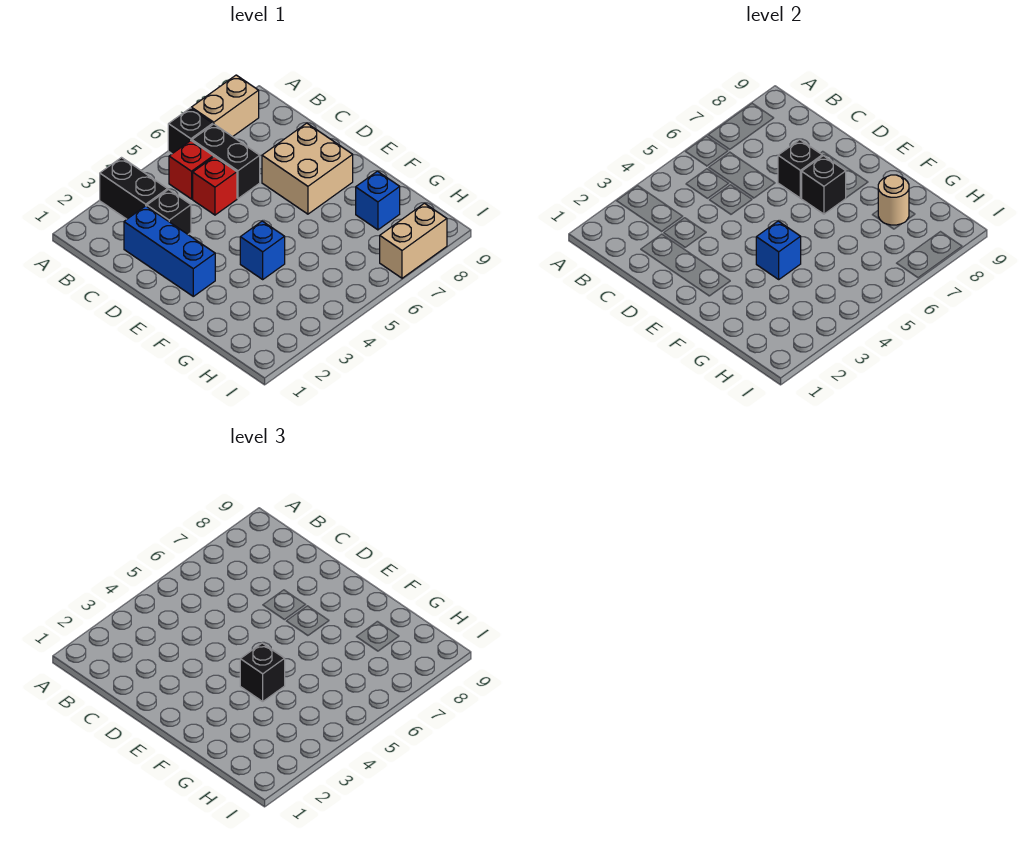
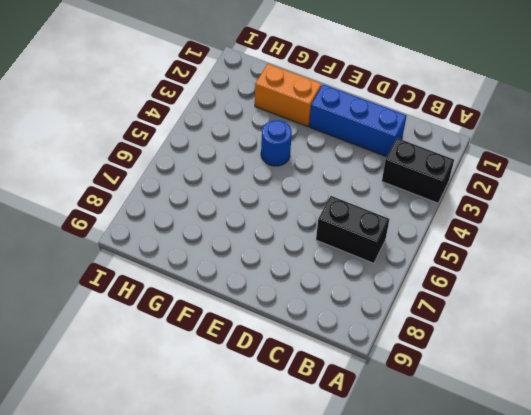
orange 1x2 brick [255,64,322,126] -> none
blue 1x1 round brick [261,120,292,166] -> blue 1x1 brick [240,221,285,279]
none -> black 1x1 brick [168,108,213,154]
none -> tan 1x2 brick [191,75,259,137]
none -> red 1x1 brick [169,141,213,199]

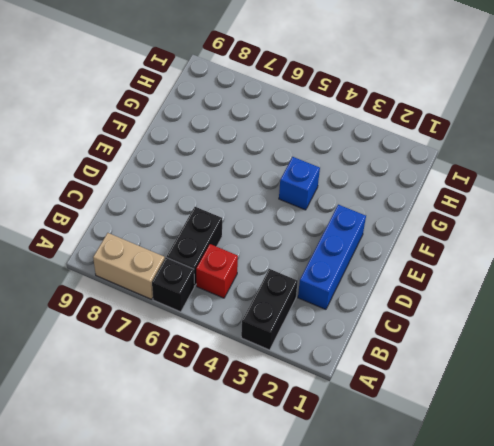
none -> black 1x1 brick [147,190,191,234]
none -> red 1x1 brick [193,157,237,215]
none -> tan 2x2 brick [262,123,353,214]

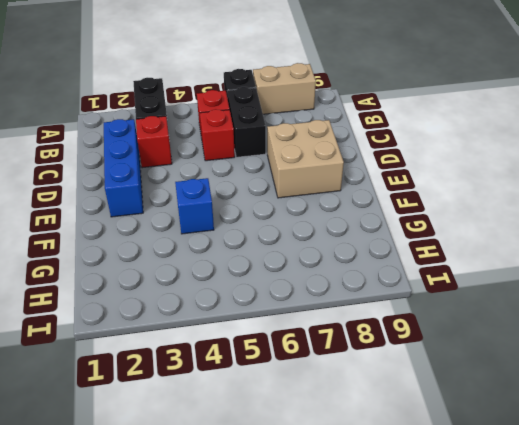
red 1x1 brick [136,116,172,168] -> black 1x1 brick [147,190,191,234]
none -> blue 1x1 brick [356,171,400,230]
none -> tan 1x2 brick [380,203,447,278]
none -> black 1x1 brick [778,140,822,198]

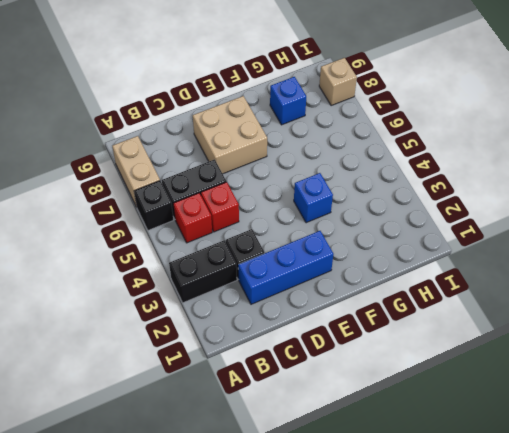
tan 1x1 brick [319,58,357,106] -> tan 1x2 brick [380,203,447,278]
none -> black 1x1 brick [778,140,822,198]
none -> black 1x1 brick [801,156,846,214]
none -> blue 1x1 brick [756,221,801,279]

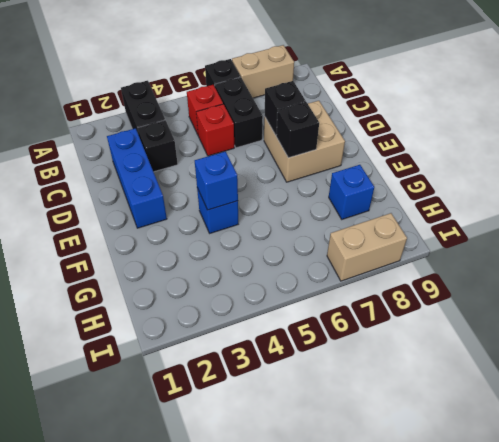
none -> tan 1x1 round brick [878,175,909,225]
none -> black 1x1 brick [240,643,285,701]

